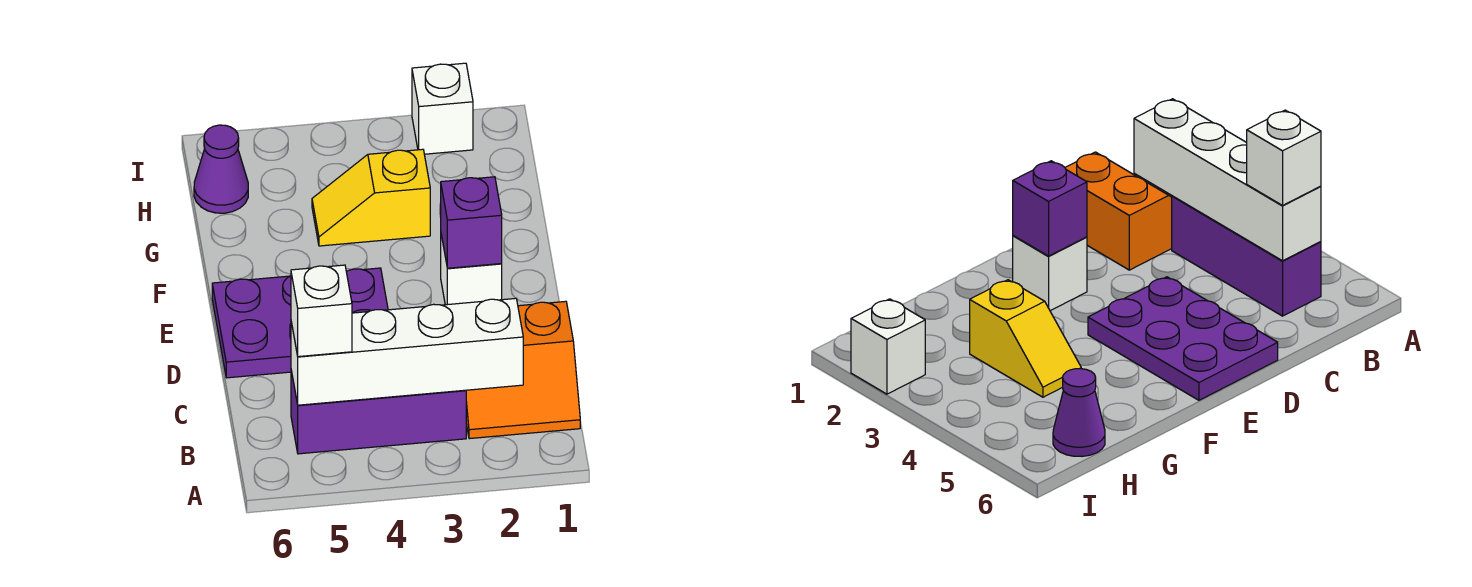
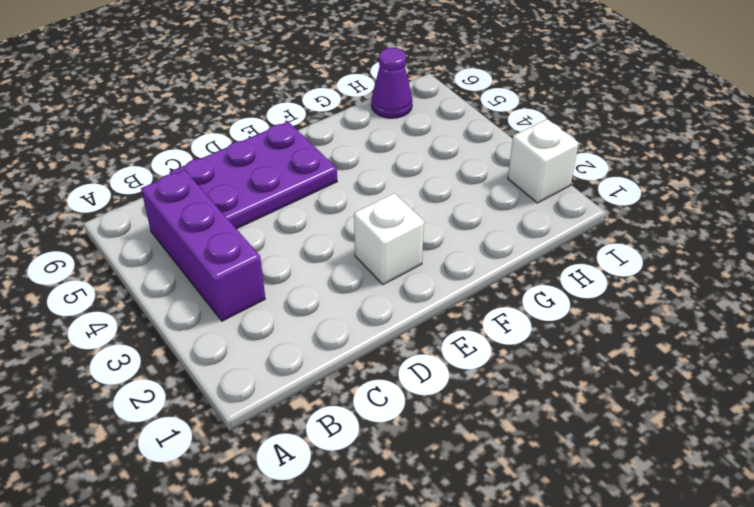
purple 2x3 plate [170,122,337,229] -> purple 2x3 plate turned to [212,268,388,378]
none -> orange 2x2 slope [466,301,580,439]
none -> yellow 1x2 slope [312,149,430,246]

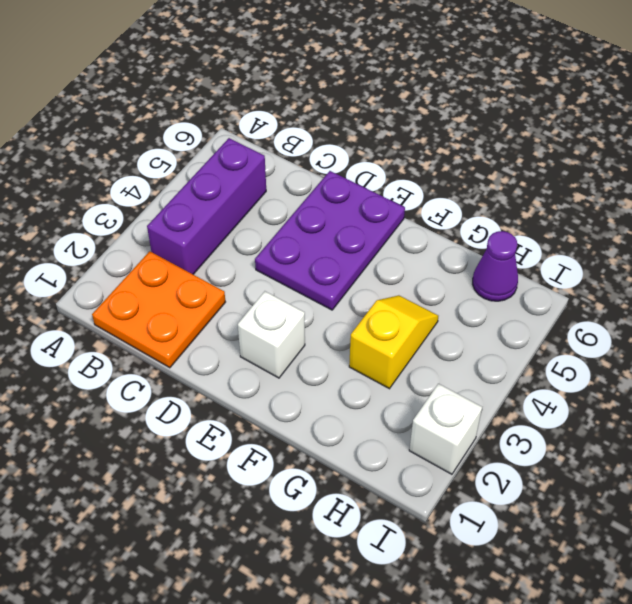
orange 2x2 plate [92,251,225,368] -> orange 2x2 slope [466,301,580,439]
none -> white 1x4 brick [291,298,523,405]
none -> purple 1x1 brick [441,177,502,268]

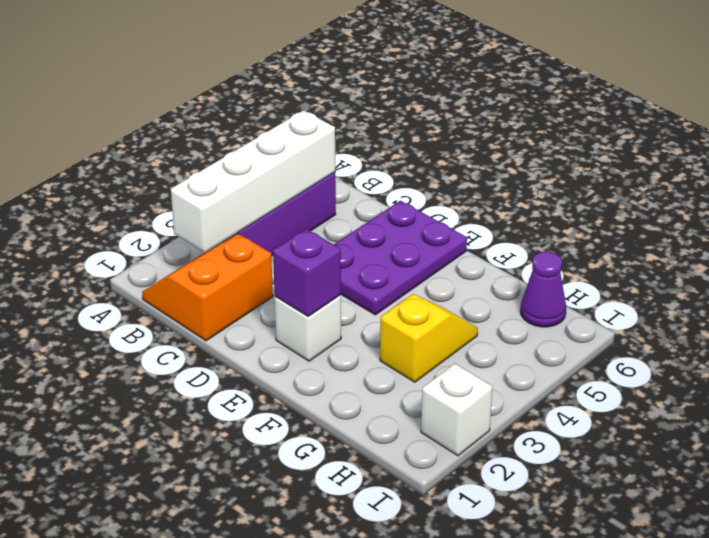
none -> white 1x1 brick [291,265,352,357]

